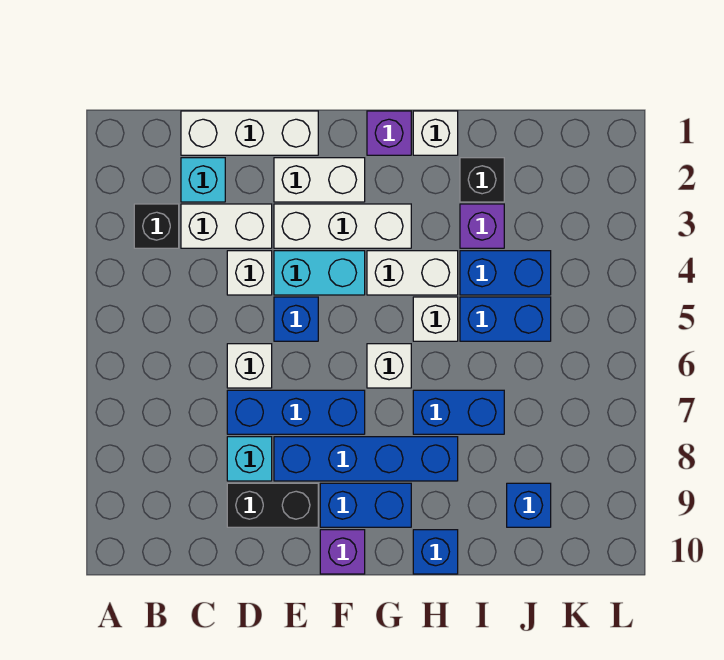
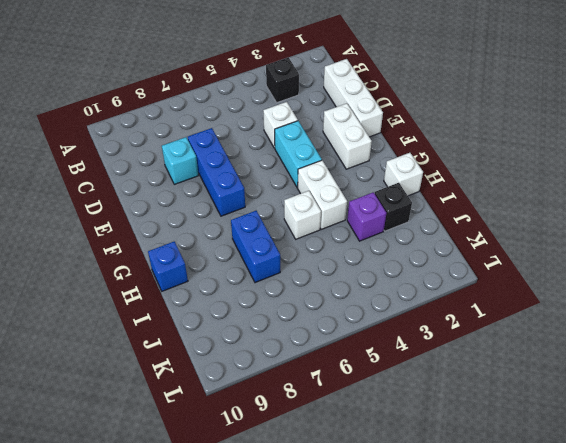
none -> cyan 1x1 brick [181,158,225,202]
none -> white 1x2 brick [181,204,272,248]
none -> white 1x1 brick [227,344,272,388]

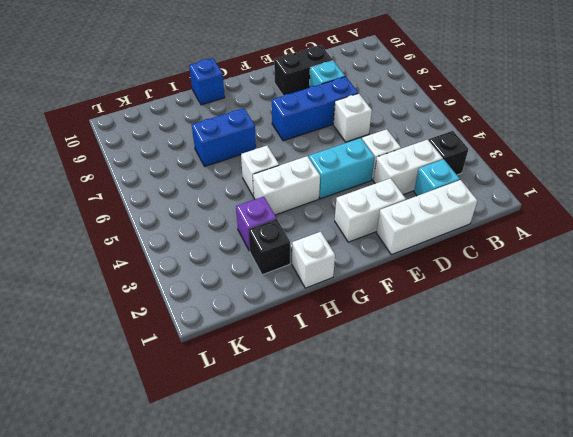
none -> white 1x3 brick [274,204,411,248]
none -> blue 1x1 brick [274,297,318,341]
none -> blue 1x4 brick [274,437,458,481]

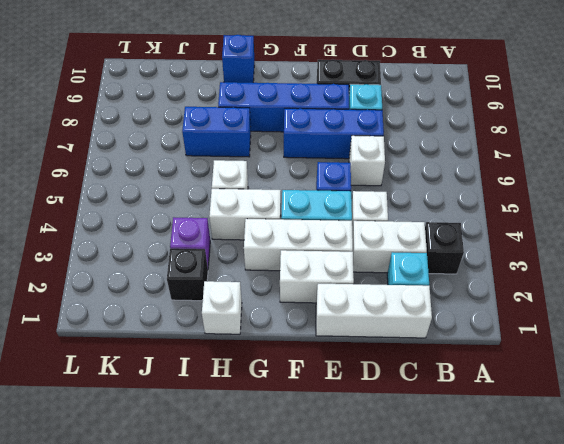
none -> blue 1x2 brick [320,483,411,527]
none -> purple 1x1 brick [320,530,365,574]
none -> purple 1x1 brick [367,111,411,155]

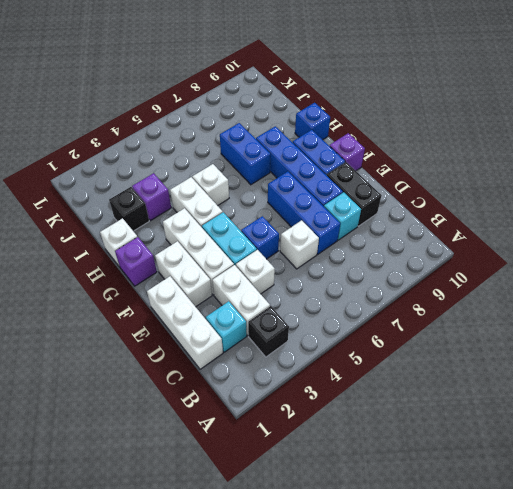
none -> white 1x1 brick [367,344,411,388]
none -> blue 1x2 brick [460,251,551,295]
none -> blue 1x2 brick [460,297,551,341]

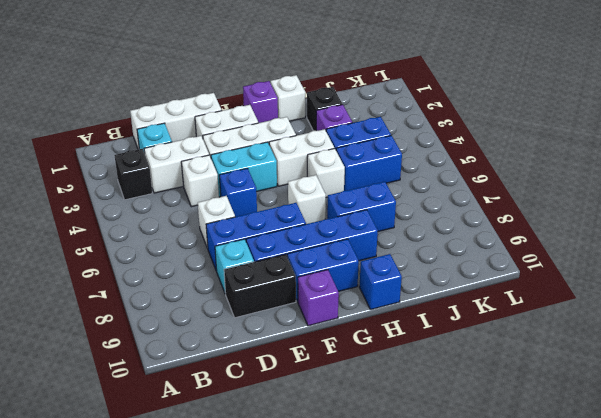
none -> blue 1x1 brick [507,483,551,527]

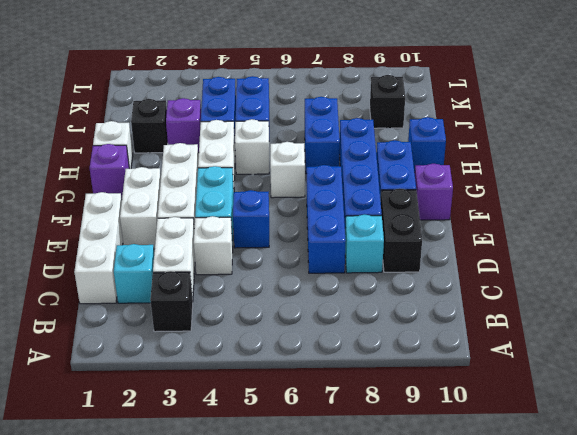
black 1x1 brick [370,75,405,128] -> blue 1x1 brick [507,483,551,527]
none -> white 1x1 brick [227,344,272,388]

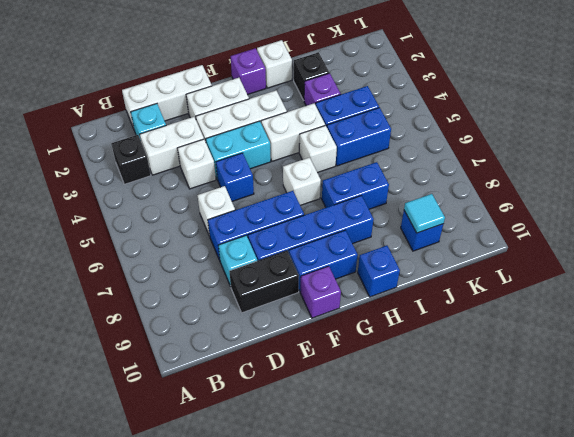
cyan 1x1 tile [404,194,445,233] -> none

